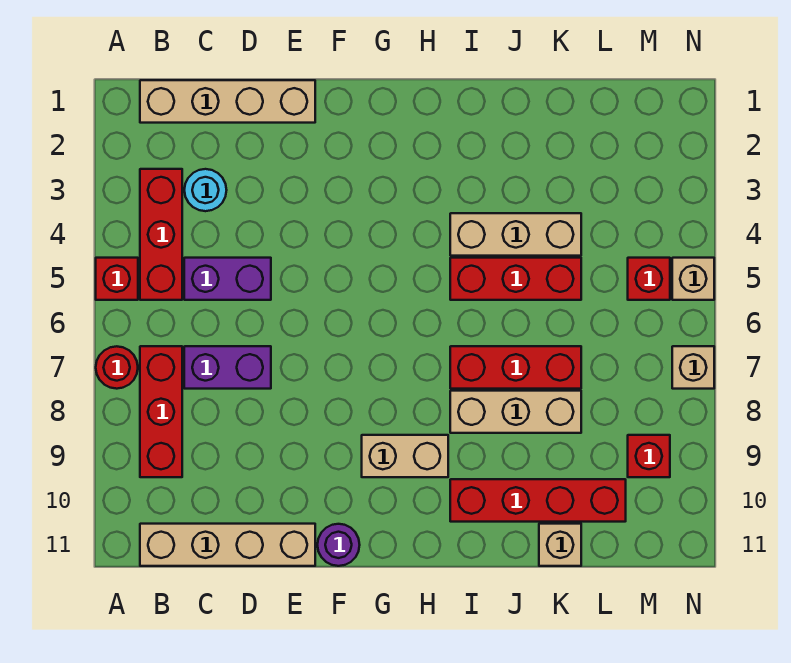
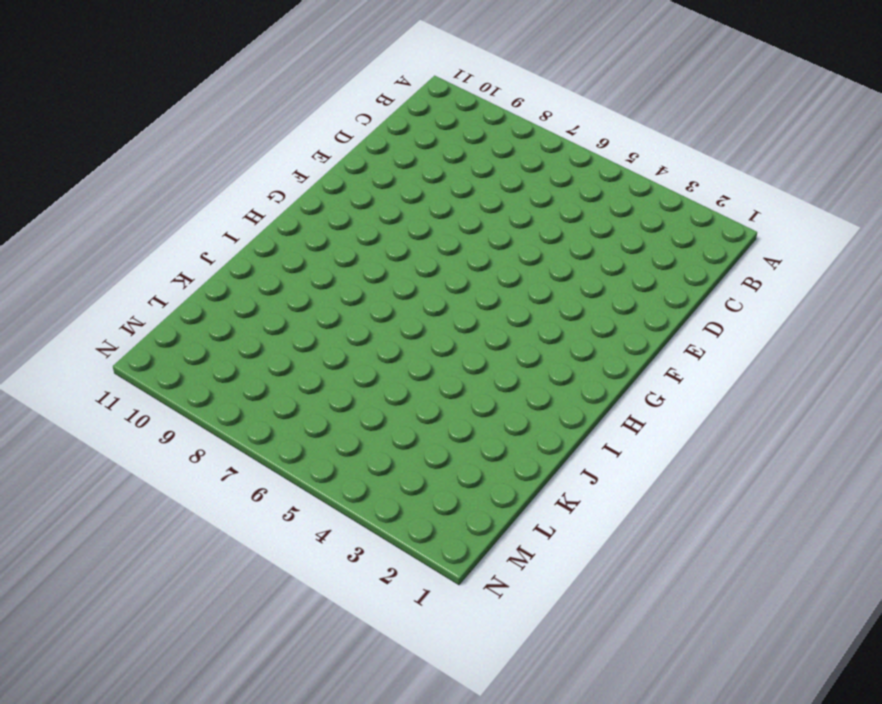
none -> red 1x1 brick [96,258,138,300]
none -> red 1x1 round brick [96,346,138,389]
none -> tan 1x4 brick [140,80,315,123]

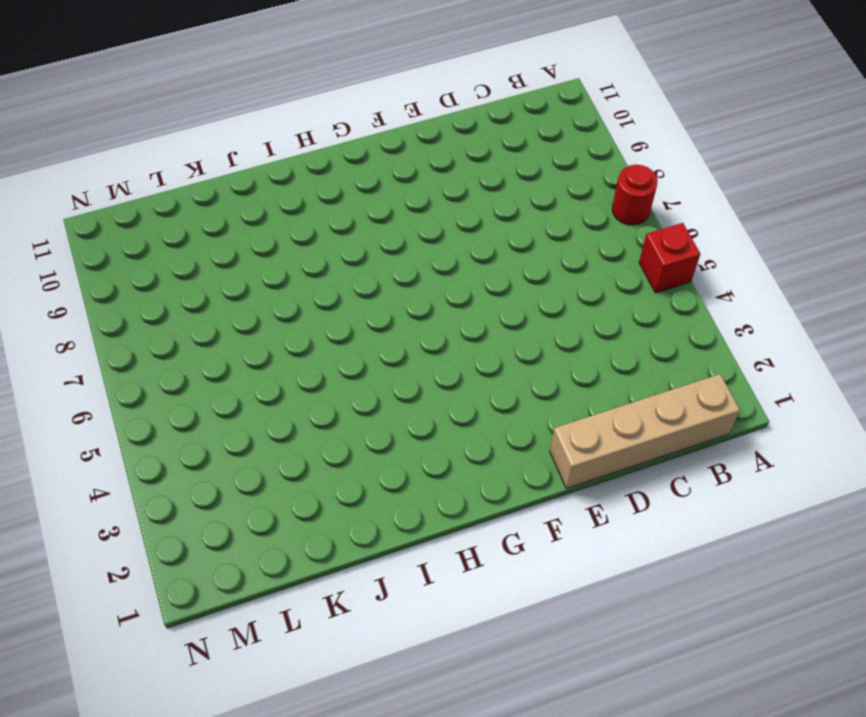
none -> red 1x3 brick [140,169,182,300]
none -> red 1x3 brick [140,346,182,477]
none -> tan 1x4 brick [140,524,315,566]

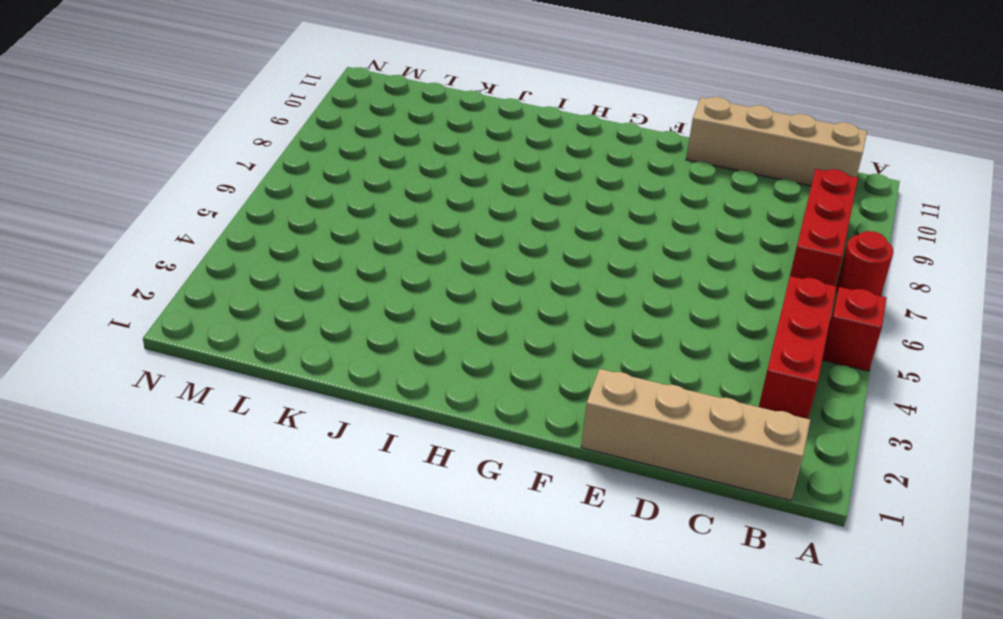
none -> cyan 1x1 round brick [184,169,227,211]
none -> purple 1x2 brick [184,258,271,300]
none -> purple 1x2 brick [184,346,271,389]

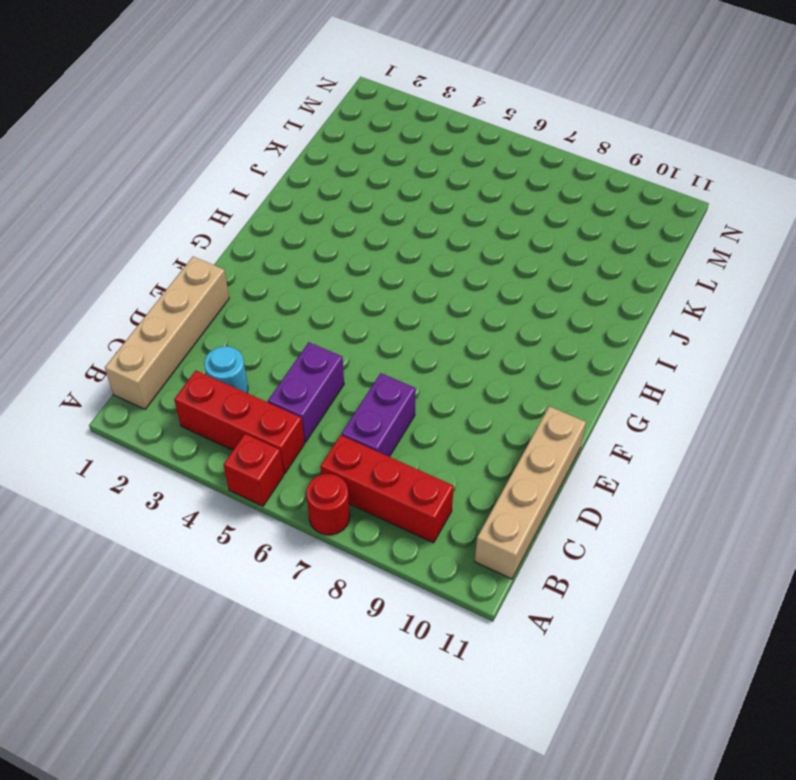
none -> purple 1x1 round brick [317,524,360,566]
none -> tan 1x2 brick [362,435,448,477]
none -> tan 1x3 brick [450,213,581,256]

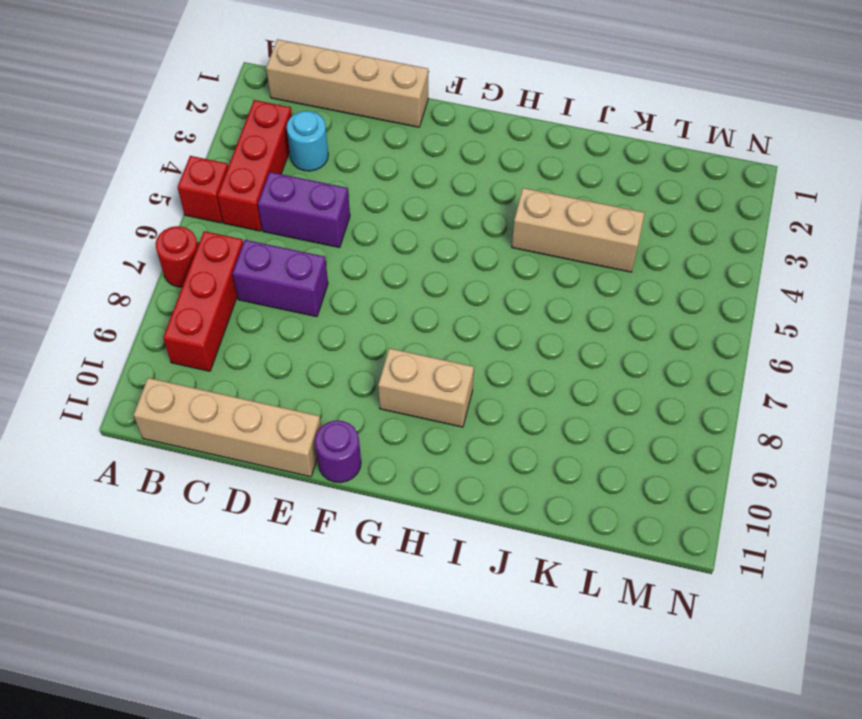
none -> red 1x3 brick [450,258,581,300]
none -> red 1x3 brick [450,346,581,389]
none -> tan 1x3 brick [450,391,581,433]

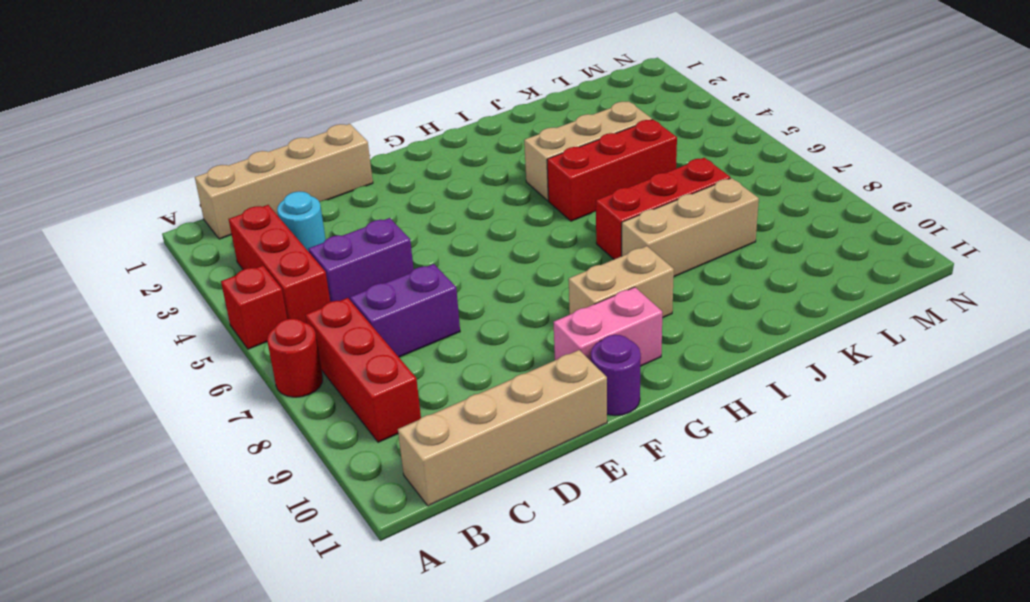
pink 1x2 brick [554,287,662,366] -> none
none -> red 1x4 brick [450,479,626,522]
none -> tan 1x1 brick [539,524,581,566]
none -> red 1x1 brick [628,258,670,300]

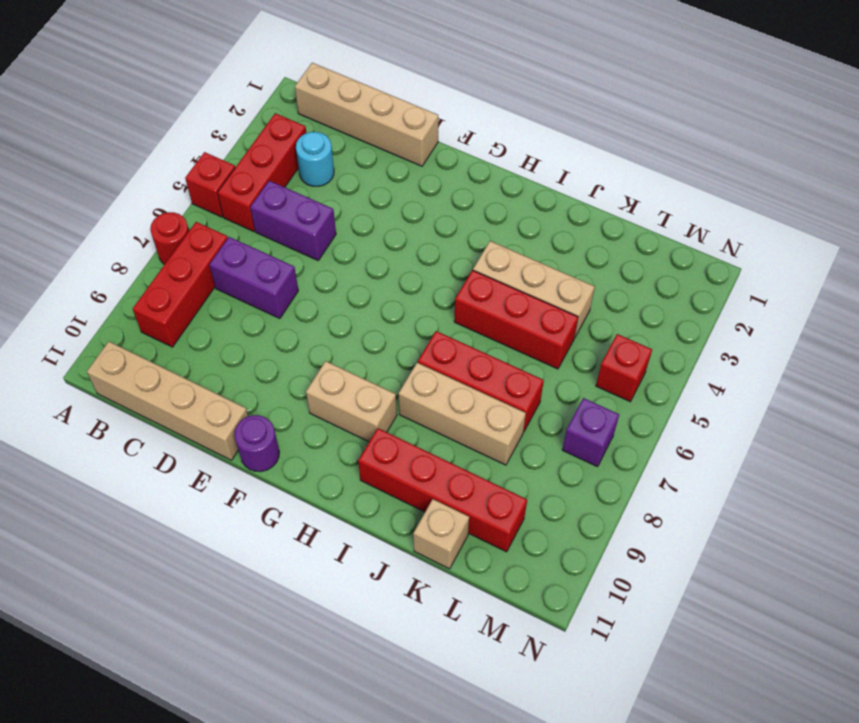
purple 1x1 brick [562,398,619,467] -> none
none -> red 1x1 brick [628,435,670,477]
none -> tan 1x1 brick [672,258,714,300]
none -> tan 1x1 brick [672,346,714,389]

